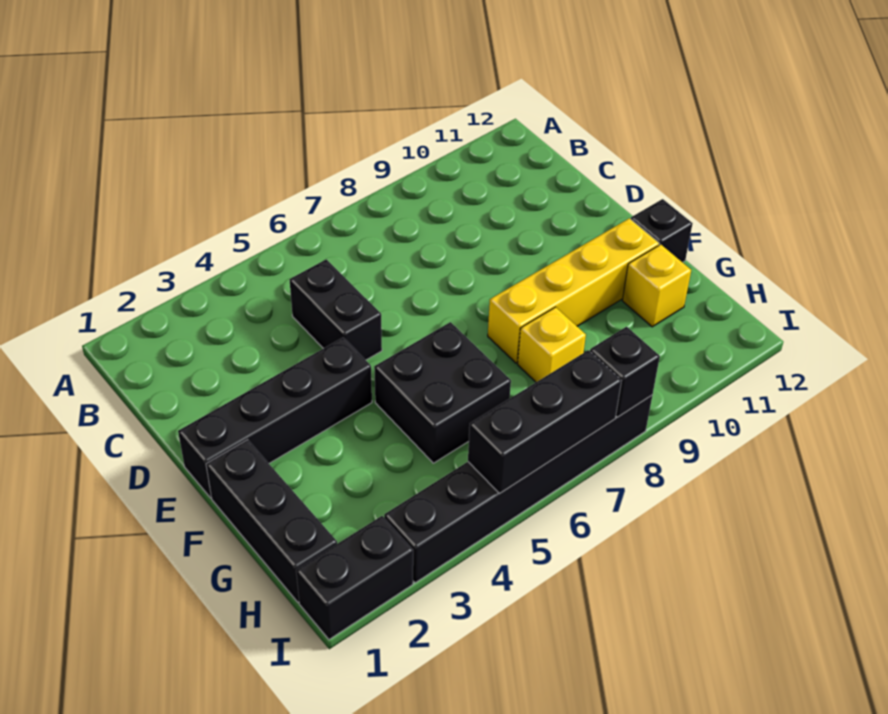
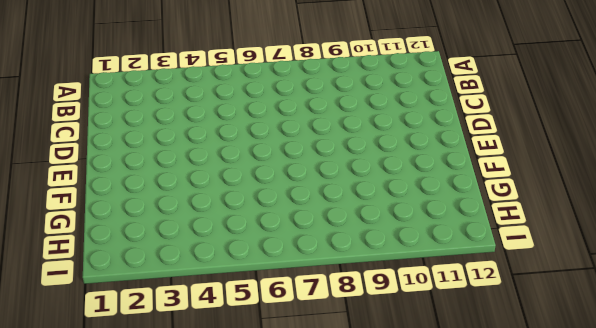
none -> black 1x2 brick [289,259,382,360]
none -> black 1x4 brick [178,338,372,498]
none -> black 1x3 brick [206,440,337,602]

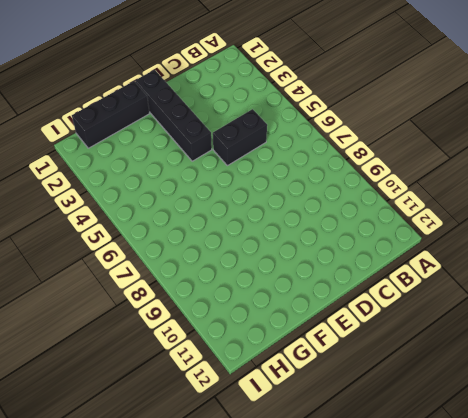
none -> black 2x2 brick [374,322,511,463]
none -> yellow 1x4 brick [488,218,659,363]
none -> black 1x1 brick [631,199,693,262]

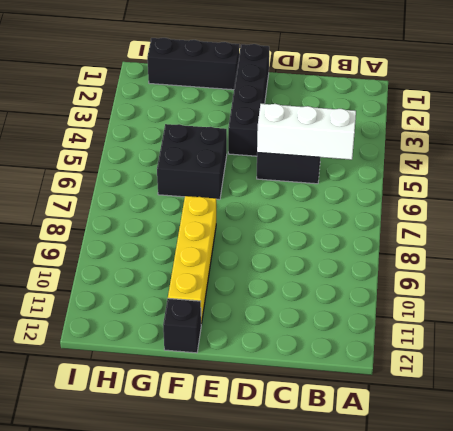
white 1x3 brick [257,104,356,160] -> none
none -> yellow 1x1 brick [518,307,586,382]
none -> yellow 1x1 brick [623,244,691,327]
none -> black 1x2 brick [296,516,413,639]

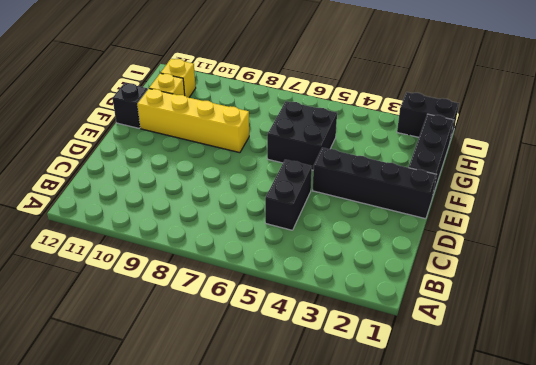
yellow 1x1 brick [161,59,196,98] -> yellow 1x1 brick moved to [518,307,586,382]
none -> black 1x6 brick [384,395,652,583]
none -> black 1x3 brick [468,350,622,493]
none -> black 1x1 brick [590,327,660,417]

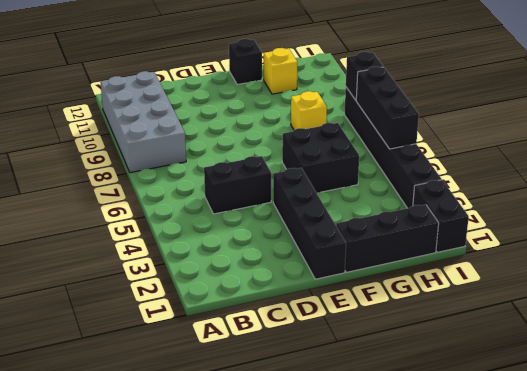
grey 2x4 brick [100,71,186,173] -> none
none -> yellow 1x4 brick [488,218,659,363]

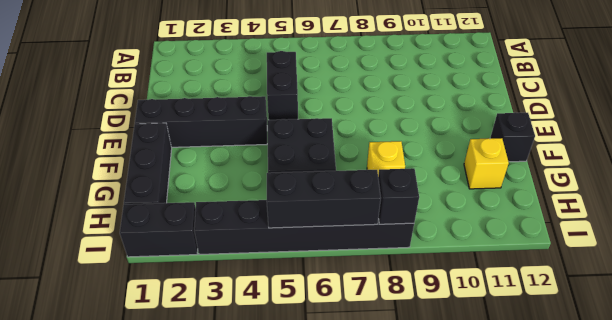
none -> yellow 1x4 brick [488,218,659,363]

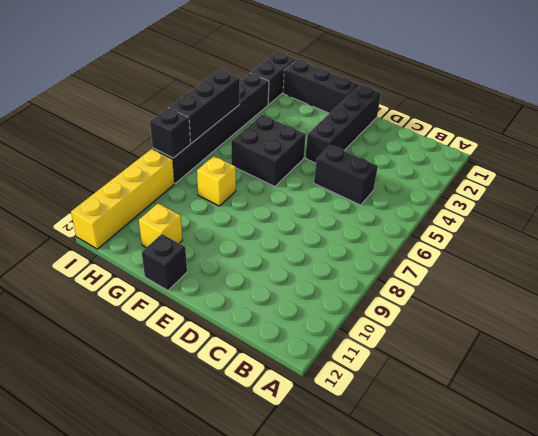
yellow 1x4 brick [71,149,174,249] -> yellow 1x4 brick moved to [488,218,659,363]

